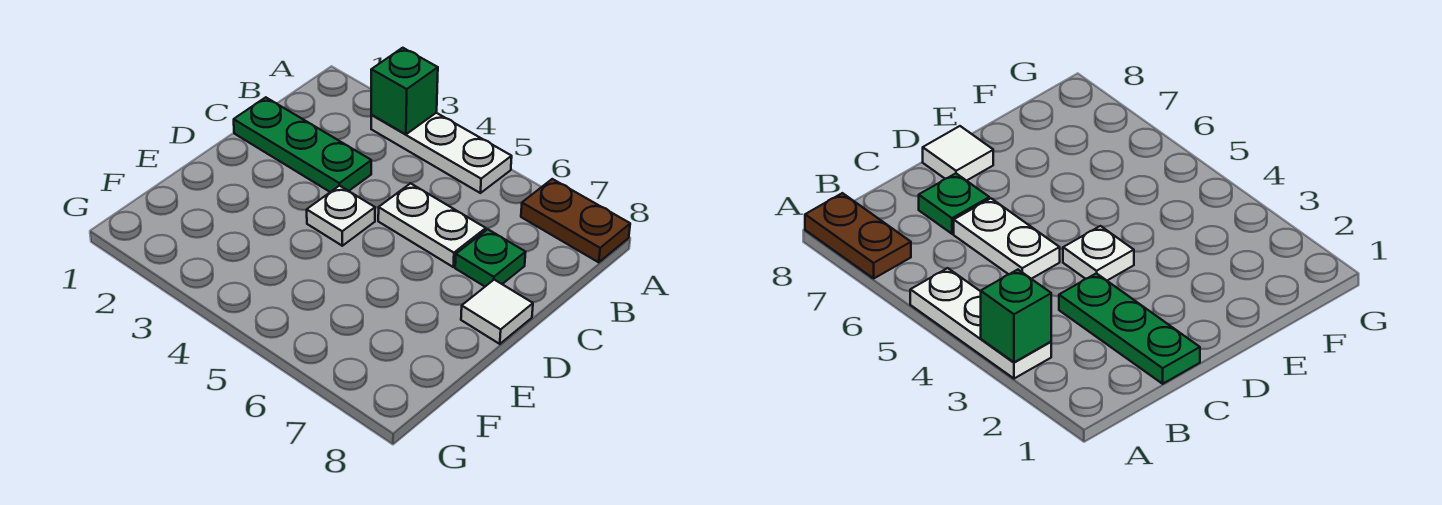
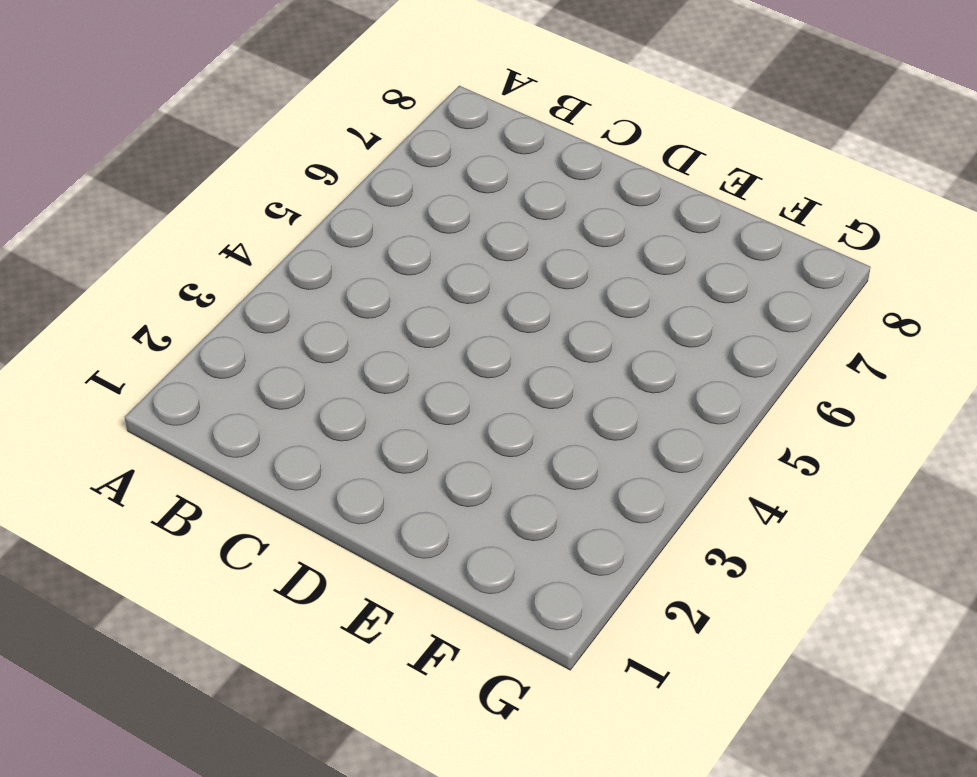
none -> white 1x3 plate [371,113,512,193]
none -> brown 1x2 plate [521,179,630,262]

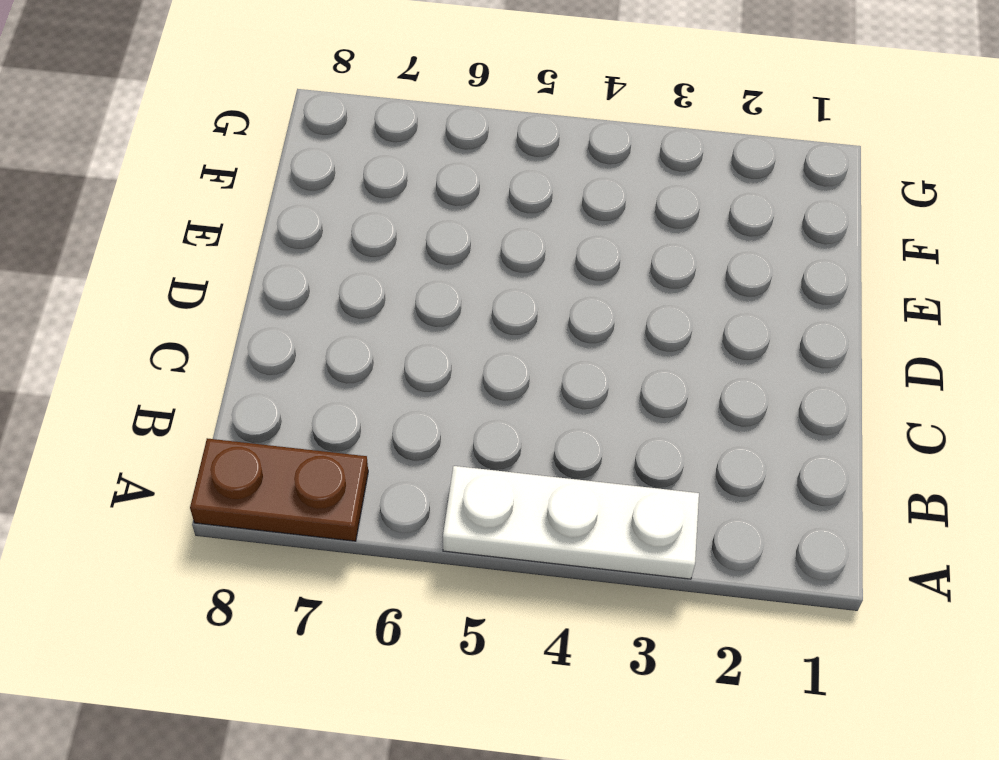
none -> green 1x3 plate [234,97,371,192]
none -> white 1x2 plate [378,183,486,267]

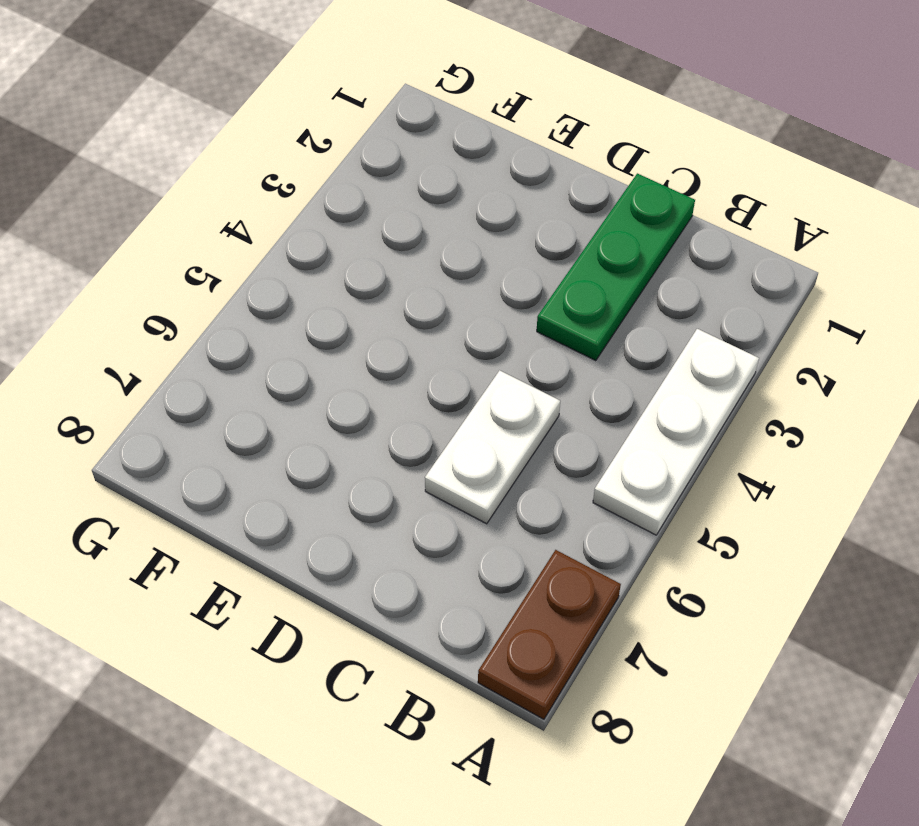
none -> green 1x1 plate [455,229,526,286]
none -> white 1x1 plate [307,186,375,246]

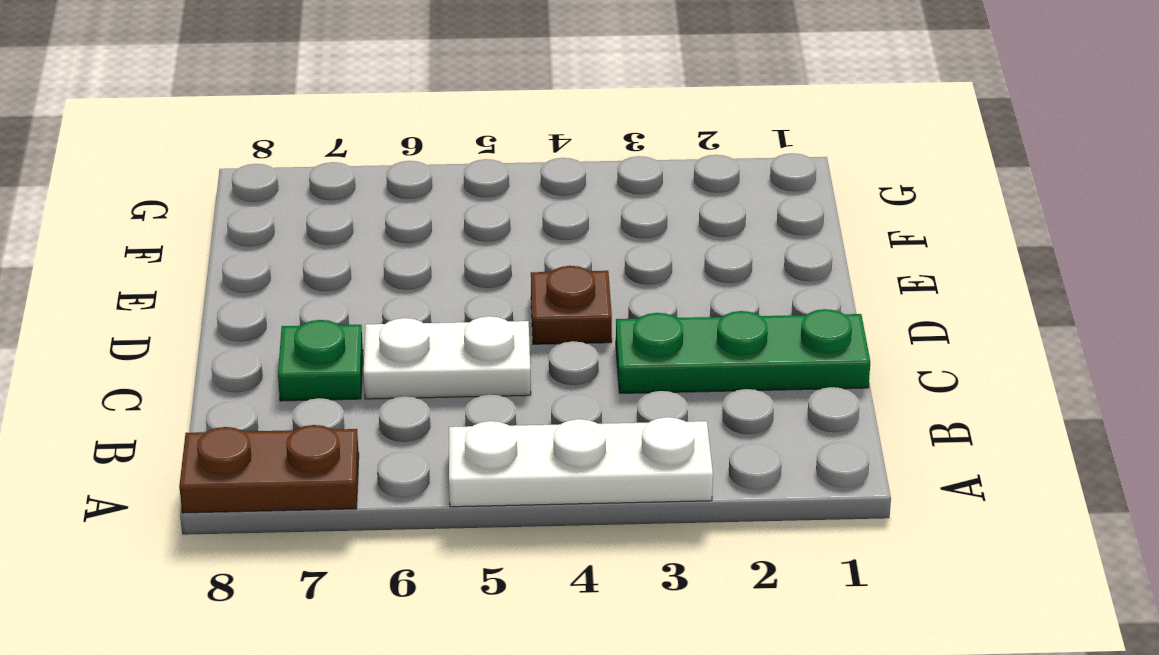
brown 1x1 plate [531,266,612,344] -> white 1x1 plate [307,186,375,246]
none -> white 1x1 tile [461,280,533,344]
none -> green 1x1 brick [371,48,438,134]

